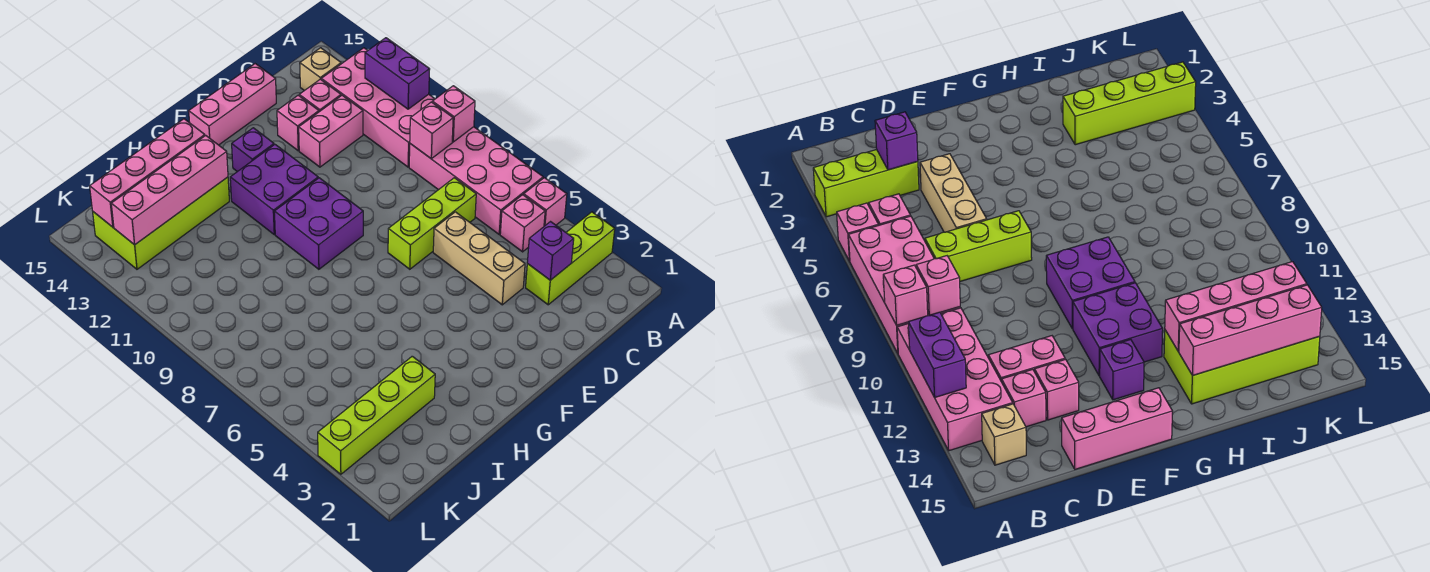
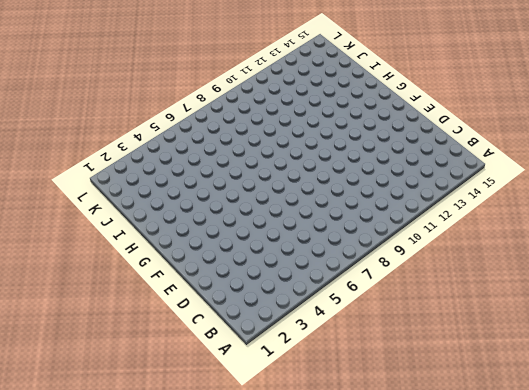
none -> lime 1x3 brick [526,212,615,305]
none -> pink 1x1 brick [524,178,567,226]
none -> pink 2x4 brick [409,127,543,234]

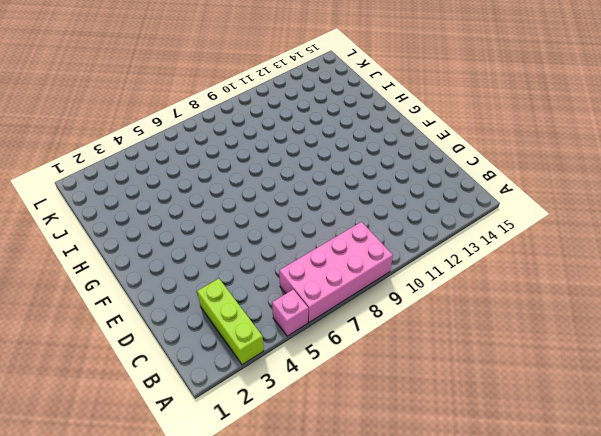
none -> pink 2x4 brick [321,48,435,167]
none -> pink 1x1 brick [500,195,545,252]
none -> tan 1x1 brick [300,48,341,91]

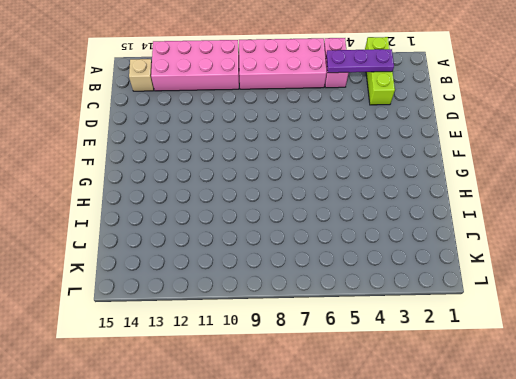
purple 1x3 plate [326,49,394,73] -> none
none -> lime 1x3 brick [388,178,476,269]
none -> pink 1x2 brick [299,95,363,167]
none -> pink 1x1 brick [299,79,341,112]

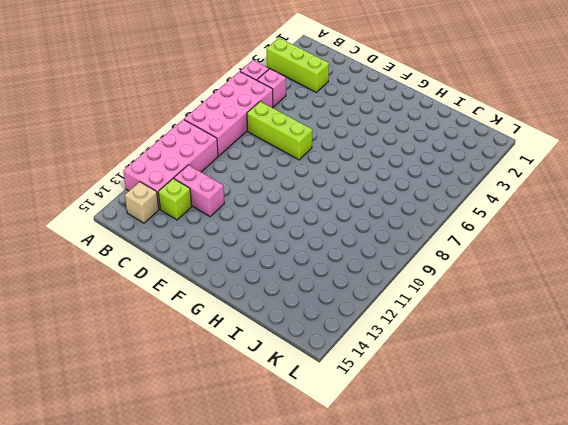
lime 1x1 brick [158,179,192,220] -> pink 1x1 brick [299,79,341,112]
none -> tan 1x3 brick [433,212,525,305]
none -> pink 1x1 brick [277,95,319,151]
none -> pink 1x3 brick [189,64,276,145]

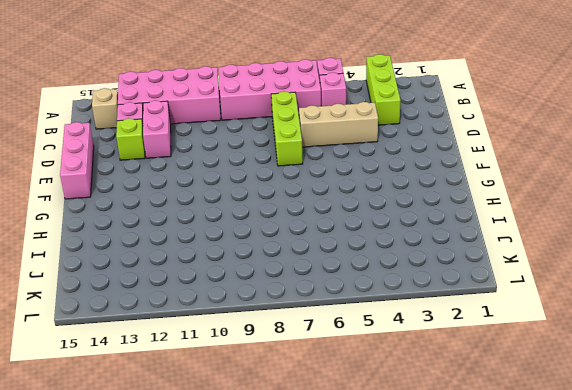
lime 1x1 brick [116,118,145,160] -> pink 1x1 brick [277,95,319,151]
none -> purple 2x2 brick [274,178,363,269]
none -> purple 2x2 brick [230,145,318,234]
none -> purple 1x1 brick [232,128,274,172]

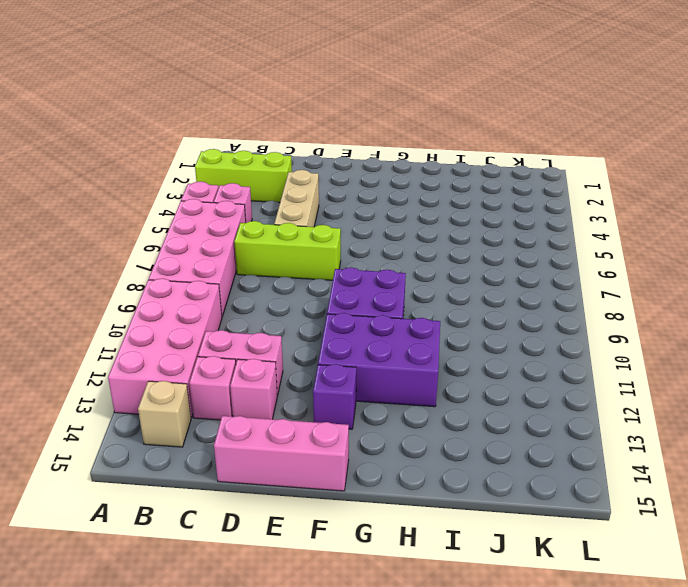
purple 2x3 brick [318,313,440,407] -> purple 2x2 brick [230,145,318,234]
none -> lime 2x4 brick [93,177,229,269]
none -> lime 1x4 brick [318,356,435,474]
none -> pink 1x1 brick [432,86,475,142]

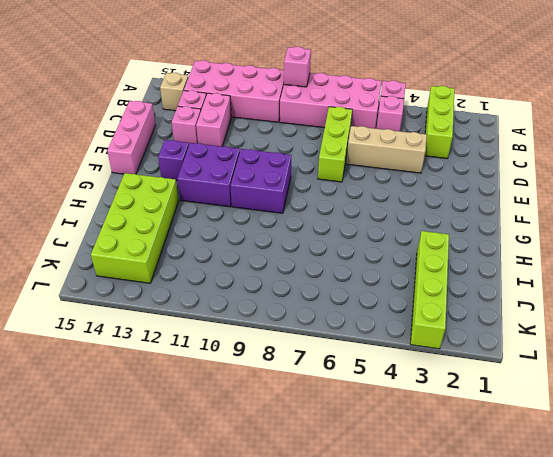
none -> purple 1x2 brick [365,38,430,109]
none -> pink 1x1 brick [410,102,453,159]
none -> purple 1x1 brick [527,222,574,280]

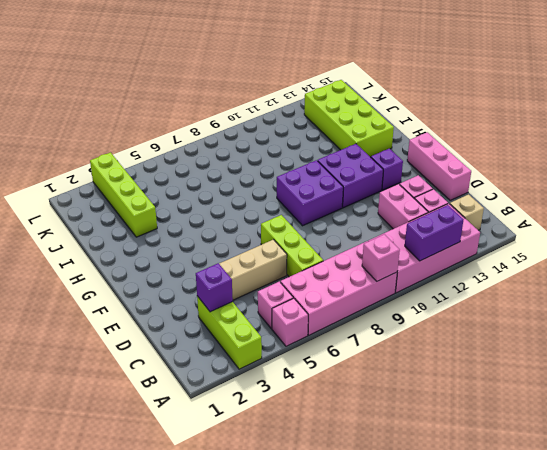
none -> pink 1x1 brick [410,102,453,159]
none -> pink 1x4 brick [111,136,228,245]
none -> pink 1x4 brick [90,119,205,227]

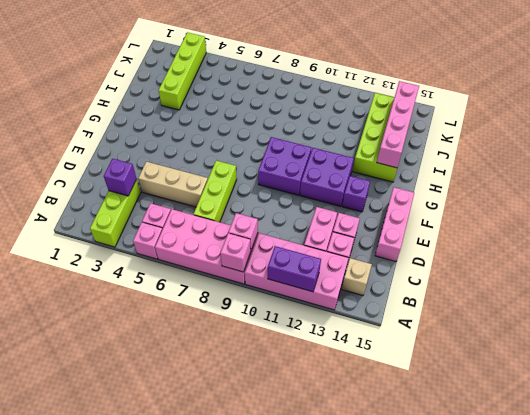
none -> pink 1x4 brick [111,136,228,245]

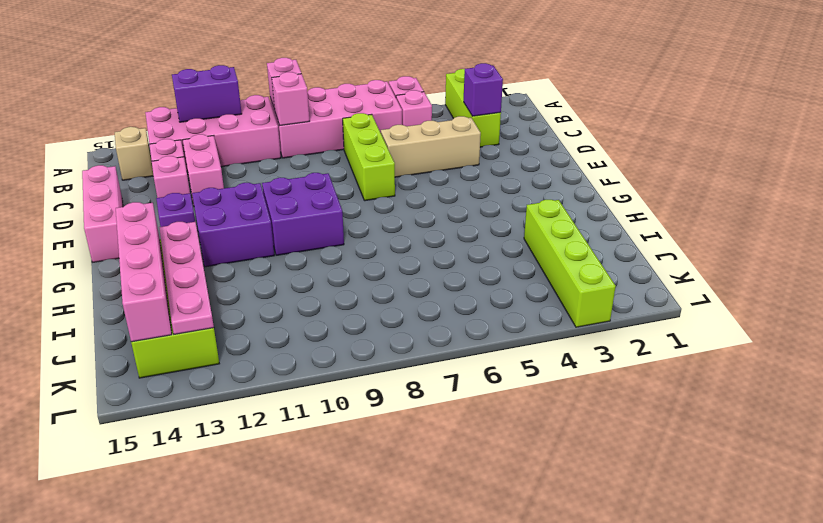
pink 1x4 plate [159,222,214,334] -> pink 1x4 brick [111,136,228,245]

